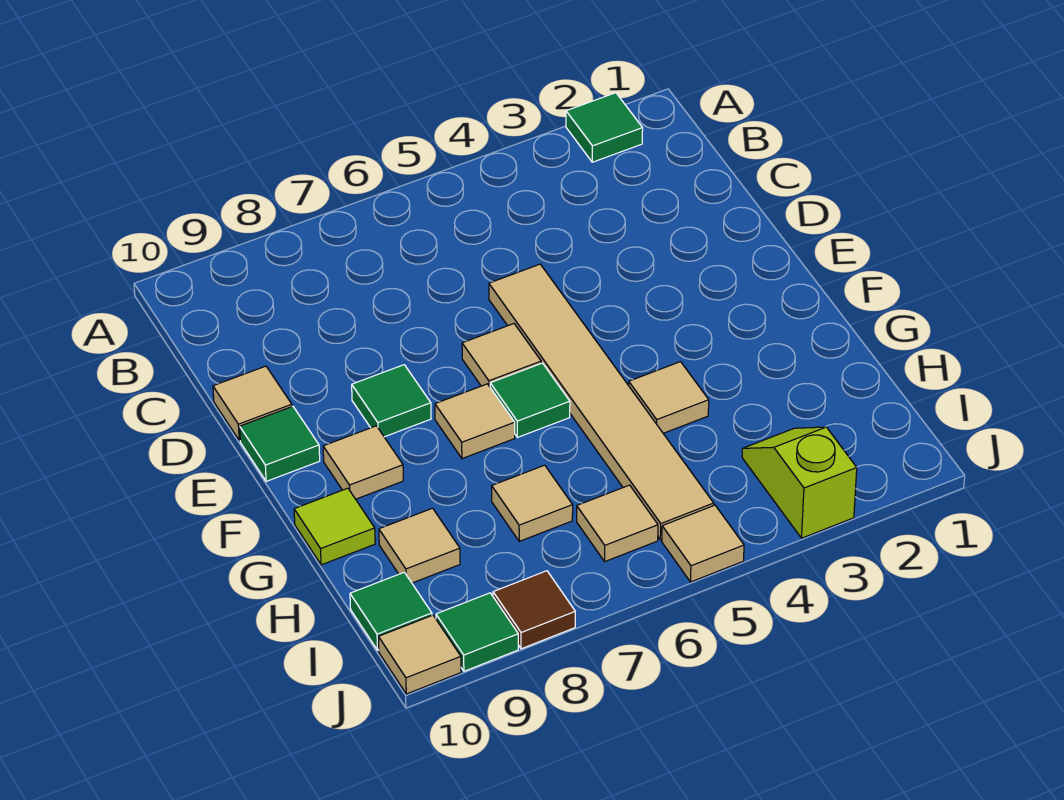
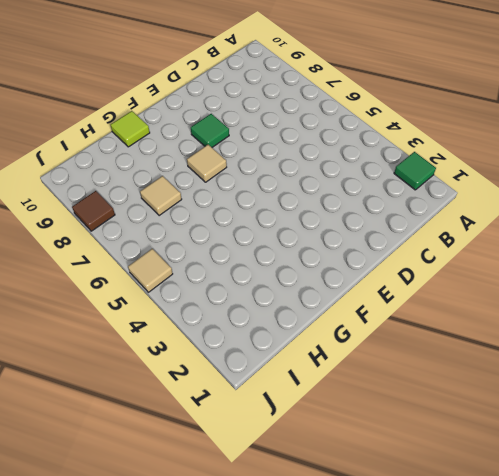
none -> tan 1x6 tile [489,264,714,540]
none -> tan 1x1 tile [213,366,292,440]
none -> tan 1x1 tile [462,324,541,387]

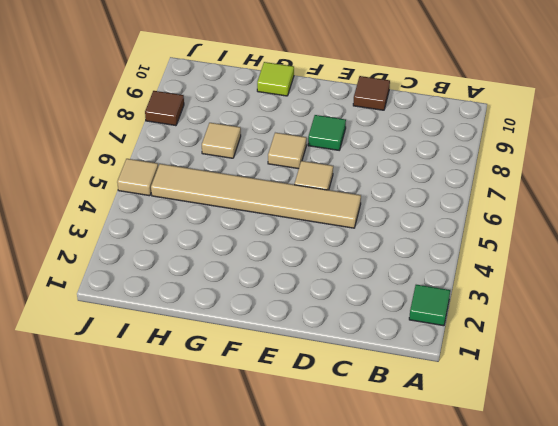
brown 1x1 tile [353,76,390,110] -> tan 1x1 tile [213,366,292,440]
none -> green 1x1 tile [240,406,320,481]
none -> green 1x1 tile [490,363,570,437]
none -> tan 1x1 tile [323,426,403,499]

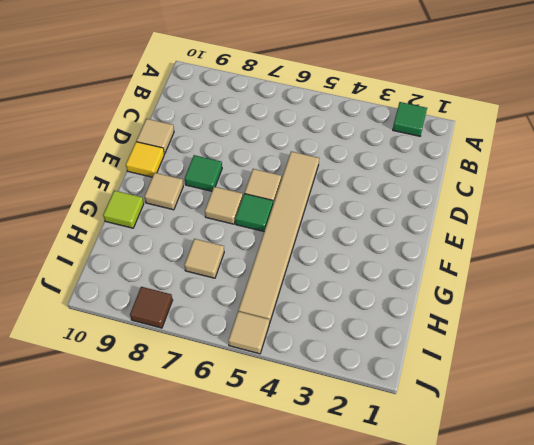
yellow 1x1 tile [126,142,164,177] -> green 1x1 tile [240,406,320,481]
none -> tan 1x1 tile [629,362,709,433]
none -> tan 1x1 tile [379,508,460,583]
none -> lime 1x2 slope [742,427,857,538]

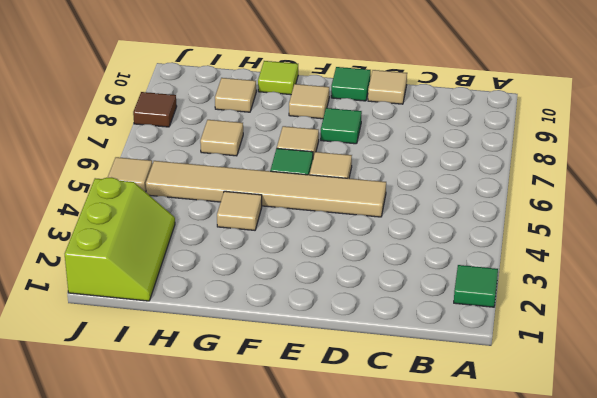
lime 2x3 slope [65,178,175,301] -> lime 1x2 slope [742,427,857,538]
none -> tan 1x1 tile [577,485,658,561]
none -> green 1x1 tile [350,572,432,650]
none -> green 1x1 tile [436,593,518,671]

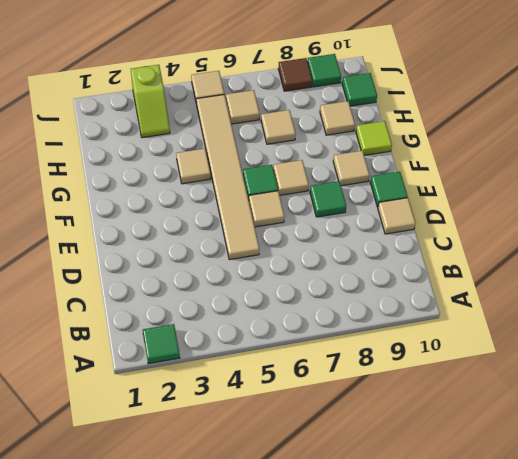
none -> tan 1x1 tile [378,615,461,694]

